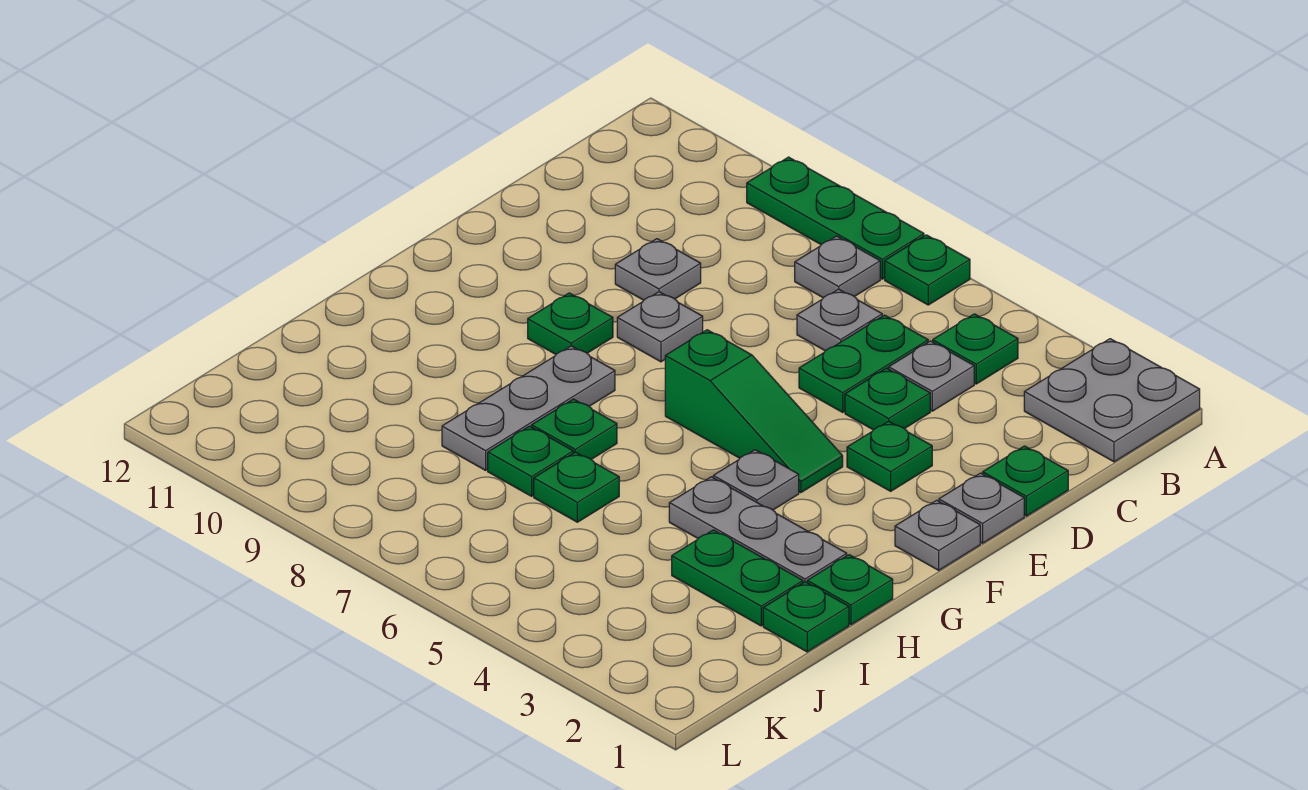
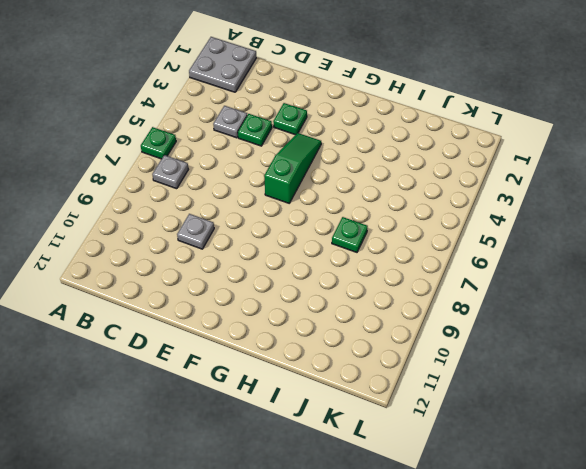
none -> green 1x3 plate [747,157,924,279]
none -> green 1x1 plate [933,314,1018,384]
none -> green 1x2 plate [799,315,928,412]

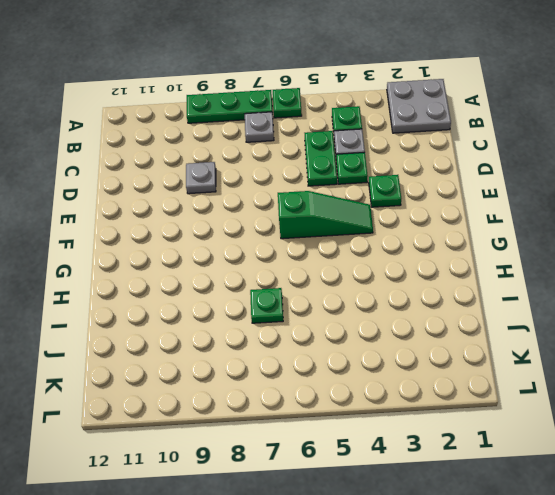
none -> grey 1x1 plate [797,289,882,351]
none -> green 1x1 plate [983,446,1068,516]
none -> grey 1x1 plate [939,473,1024,543]

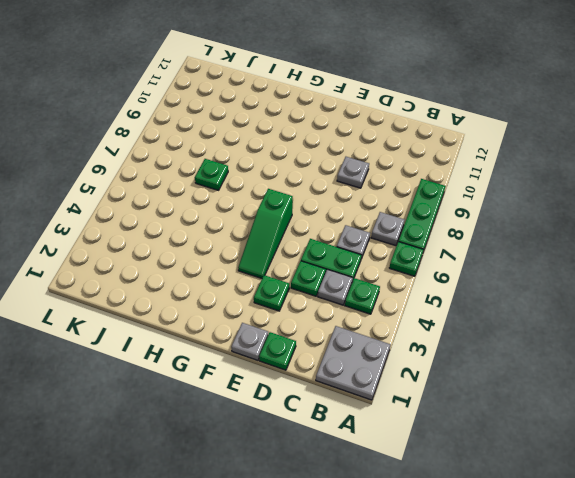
none -> grey 1x1 plate [617,292,703,362]
none -> grey 1x1 plate [895,500,980,570]
none -> green 1x1 plate [528,293,613,354]

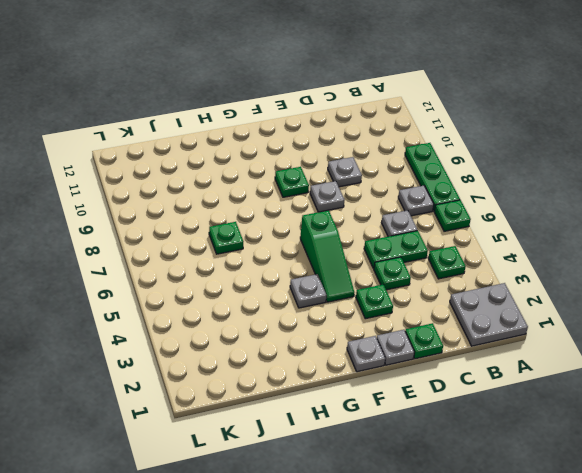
none -> grey 1x1 plate [889,341,974,411]
none -> grey 1x3 plate [442,346,615,470]
none -> green 1x1 plate [807,555,893,625]

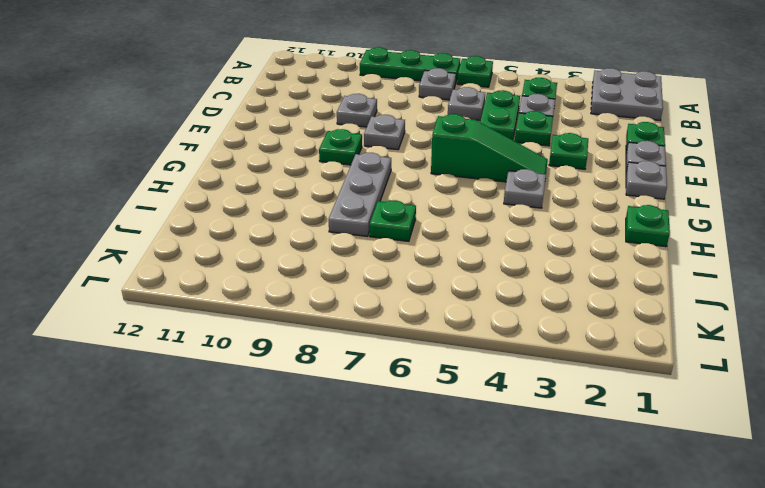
none -> grey 1x3 plate [669,477,847,583]
none -> green 1x1 plate [532,399,617,460]
none -> green 1x1 plate [763,582,849,652]

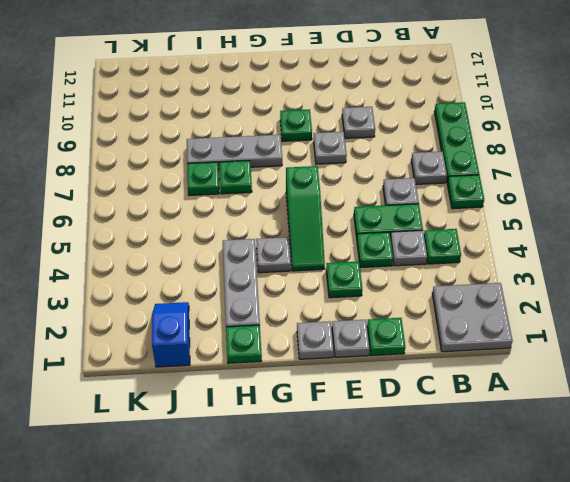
blue 1x2 slope [152,302,190,367] -> none
none -> green 1x1 plate [763,582,849,652]
none -> green 1x2 plate [672,530,803,626]
none -> green 1x1 plate [534,452,619,522]

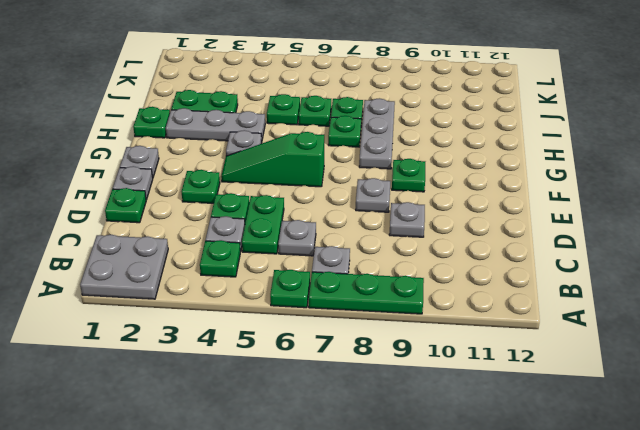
green 1x1 plate [267,94,300,125] -> green 1x1 plate moved to [763,582,849,652]

